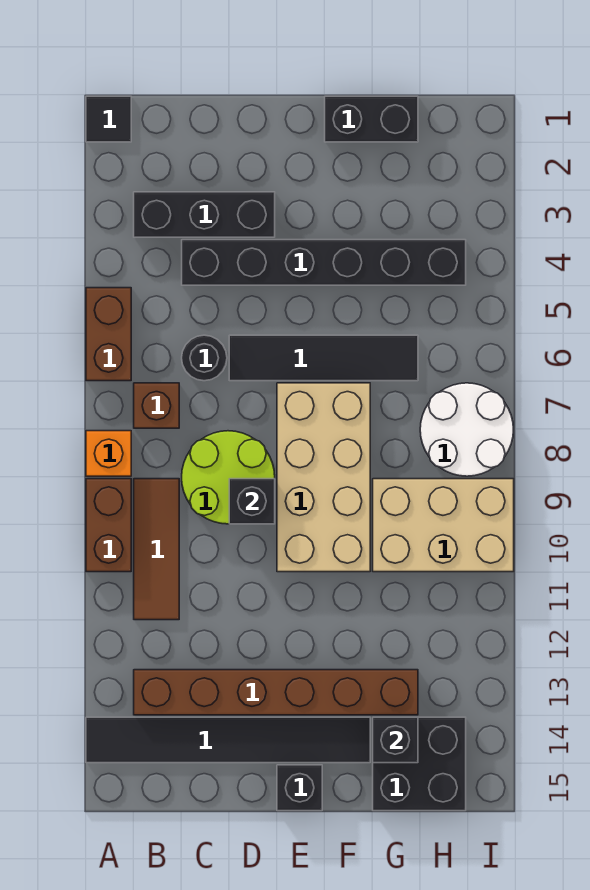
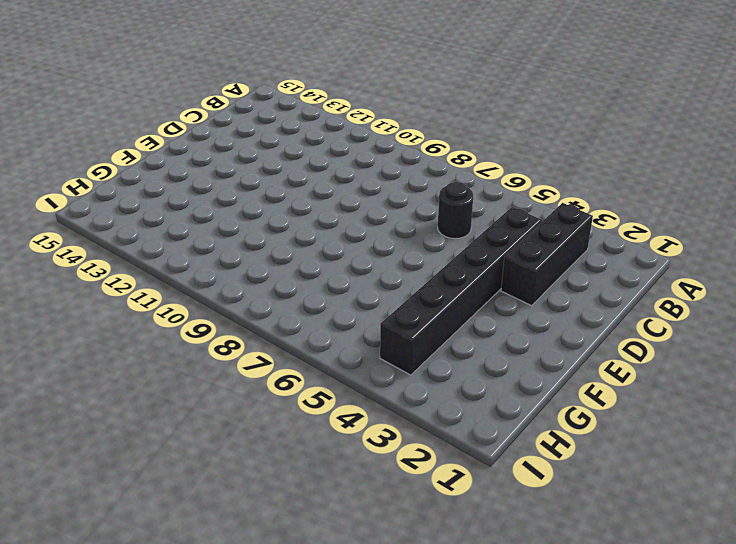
none -> black 1x1 tile [86,96,131,142]
none -> brown 1x2 brick [86,288,131,381]
none -> orange 1x1 brick [86,431,131,476]

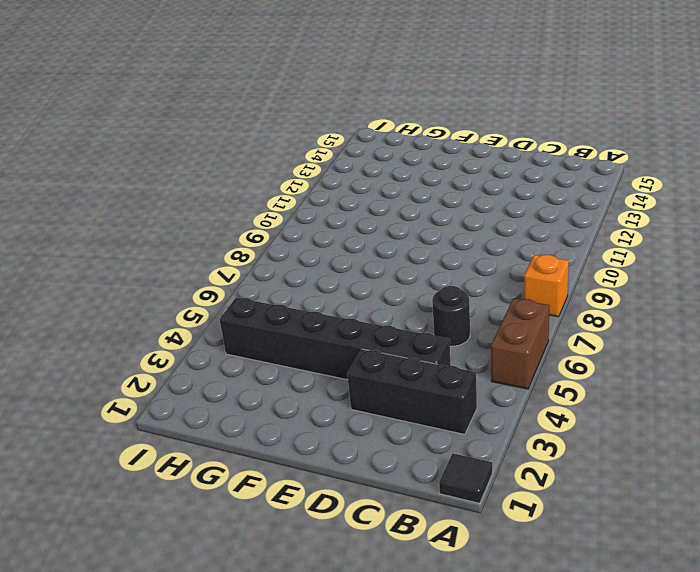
none -> brown 1x2 brick [86,479,131,572]
none -> black 1x6 tile [86,717,370,763]
none -> brown 1x1 brick [134,383,179,428]

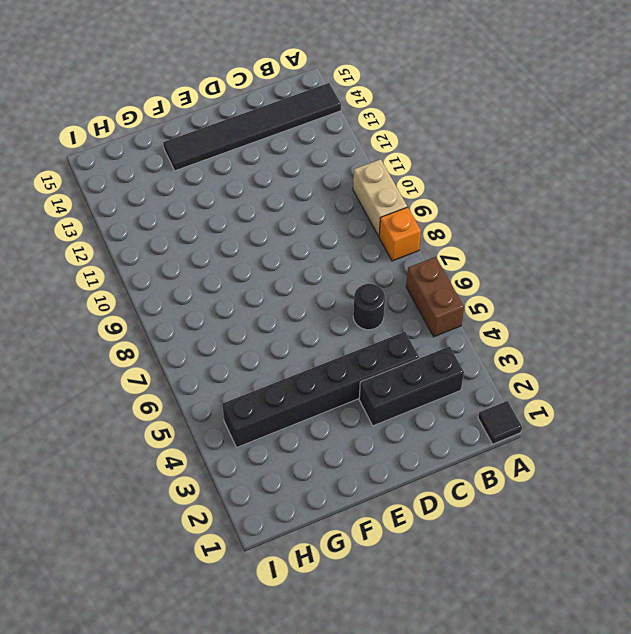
tan 1x2 brick [353,159,407,236] -> brown 1x2 brick [86,479,131,572]
none -> brown 1x1 brick [134,383,179,428]
none -> brown 1x3 tile [134,479,179,620]
none -> brown 1x6 brick [134,670,418,715]

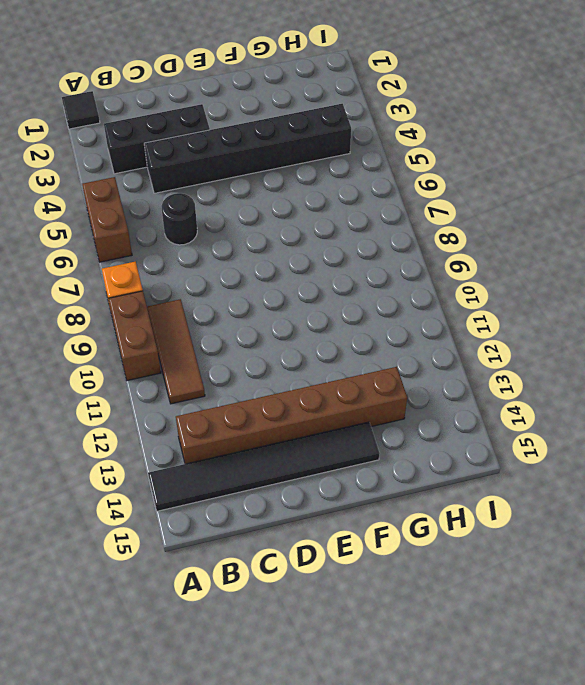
none -> brown 1x1 brick [134,383,179,428]
none -> lime 2x2 round brick [182,431,275,524]
none -> black 1x4 tile [229,335,418,381]

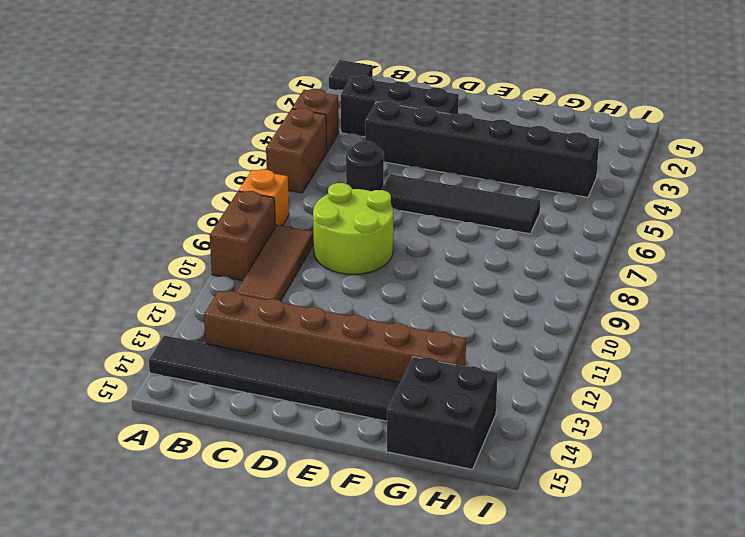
brown 1x1 brick [292,89,339,152] -> brown 1x1 brick moved to [134,383,179,428]
none -> tan 2x4 brick [277,383,370,572]
none -> black 1x1 brick [277,765,322,811]
none -> black 1x2 brick [325,96,418,142]

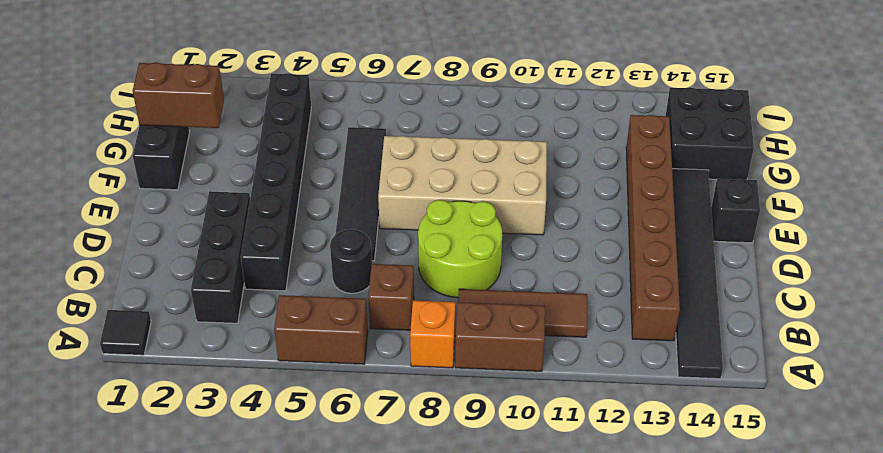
brown 1x2 brick [133,62,224,128] -> none
none -> tan 2x3 brick [373,479,514,572]
none -> white 2x2 round brick [420,383,513,476]
none -> black 1x1 brick [229,479,275,524]

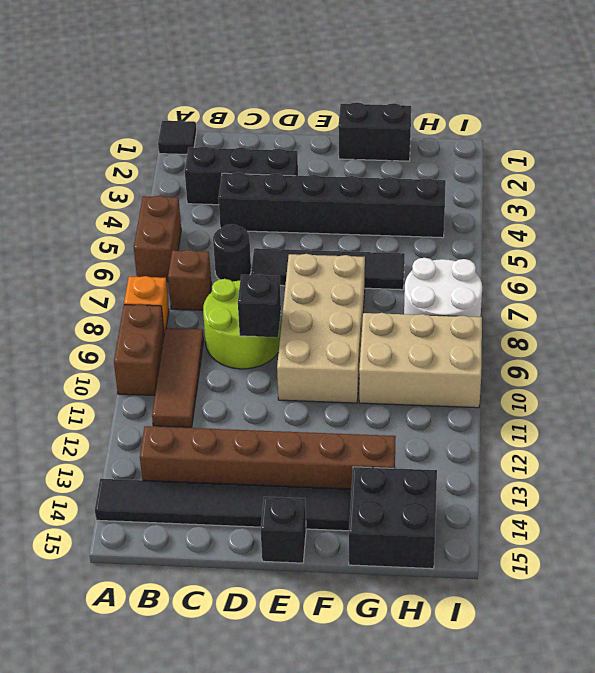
none -> black 1x1 brick [373,717,418,763]

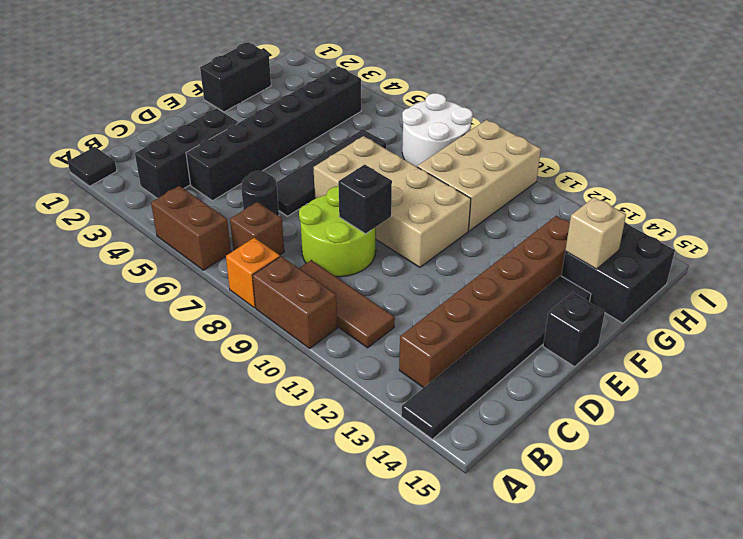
tan 1x1 brick [565,197,626,269] -> black 1x1 brick [373,717,418,763]

